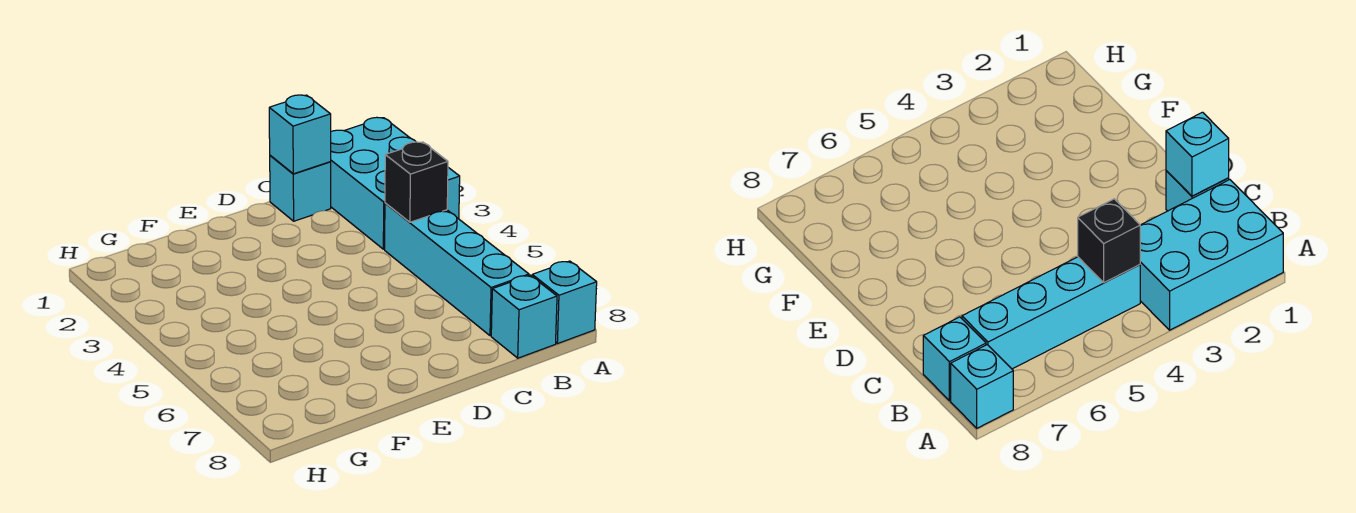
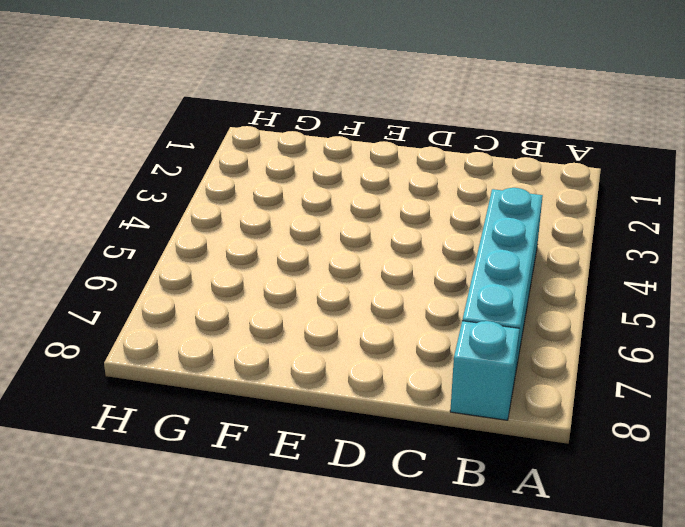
none -> cyan 2x3 brick [330,117,460,249]
none -> cyan 1x1 brick [532,261,597,344]

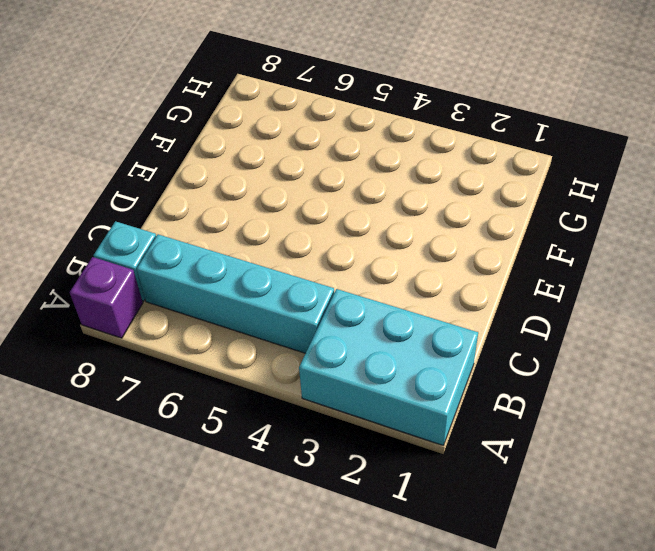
purple 1x1 brick [70,257,143,338] -> cyan 1x1 brick [532,261,597,344]
none -> cyan 1x1 brick [270,155,331,221]
none -> black 1x1 brick [385,142,448,222]

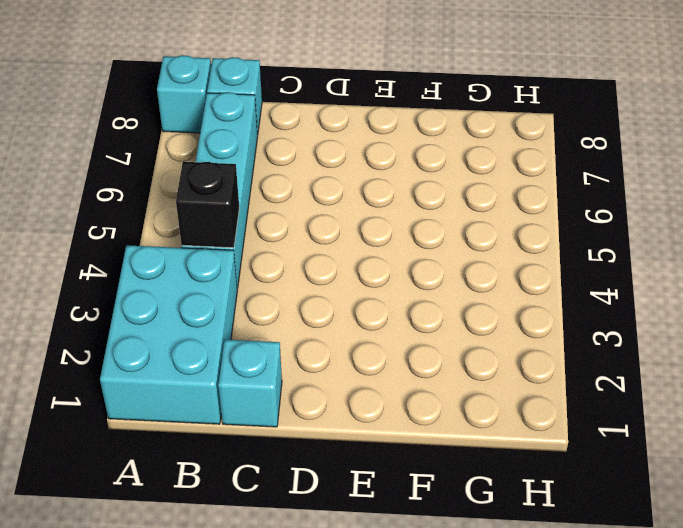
none -> cyan 1x1 brick [269,95,331,174]

